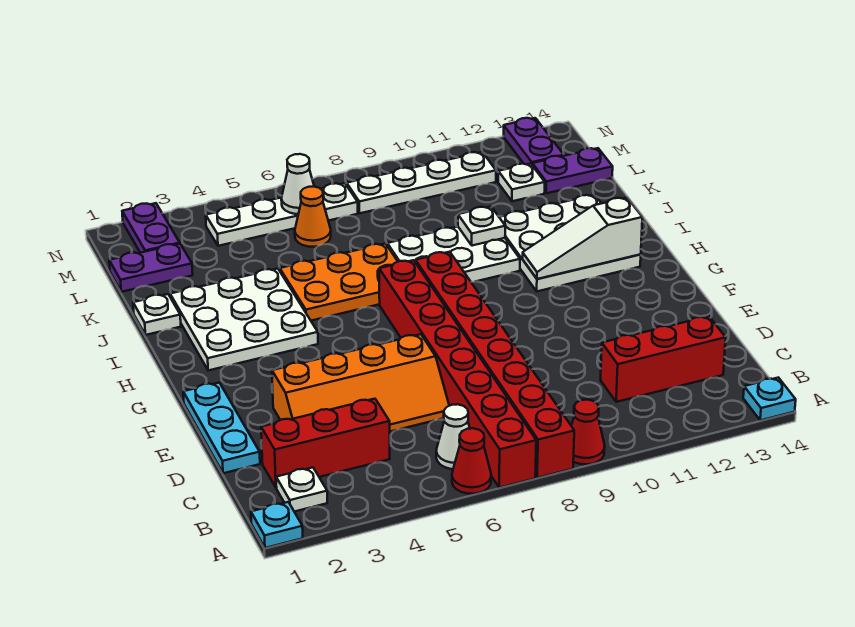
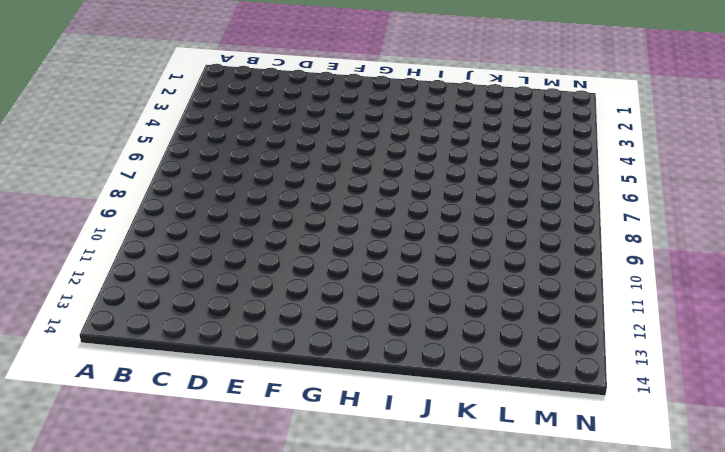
none -> cyan 1x1 plate [251,502,303,548]
none -> red 1x1 cone [452,428,491,494]
none -> red 1x8 brick [379,260,536,488]

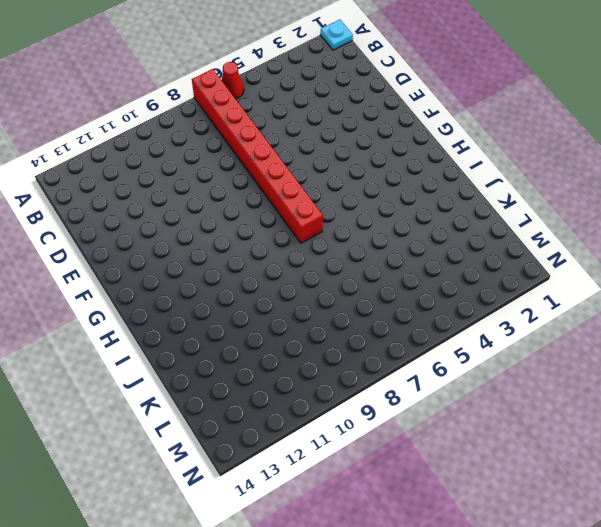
none -> red 1x8 brick [415,252,574,478]
none -> red 1x1 cone [571,400,605,464]
none -> cyan 1x1 plate [743,378,796,420]

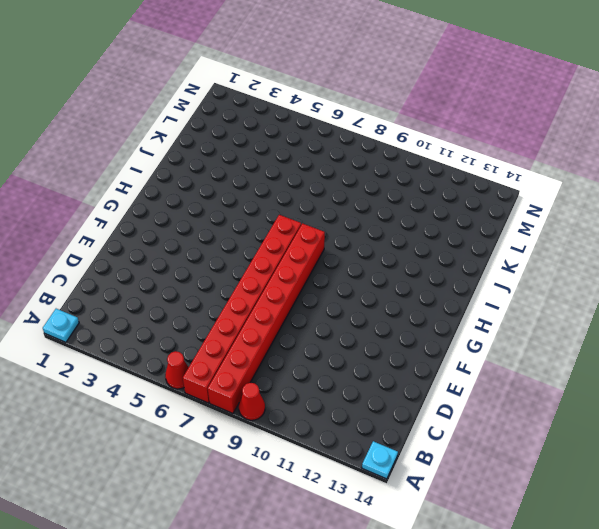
none -> white 1x1 plate [276,468,327,512]
none -> white 1x1 cone [436,404,470,469]
none -> red 1x3 brick [261,399,390,488]

